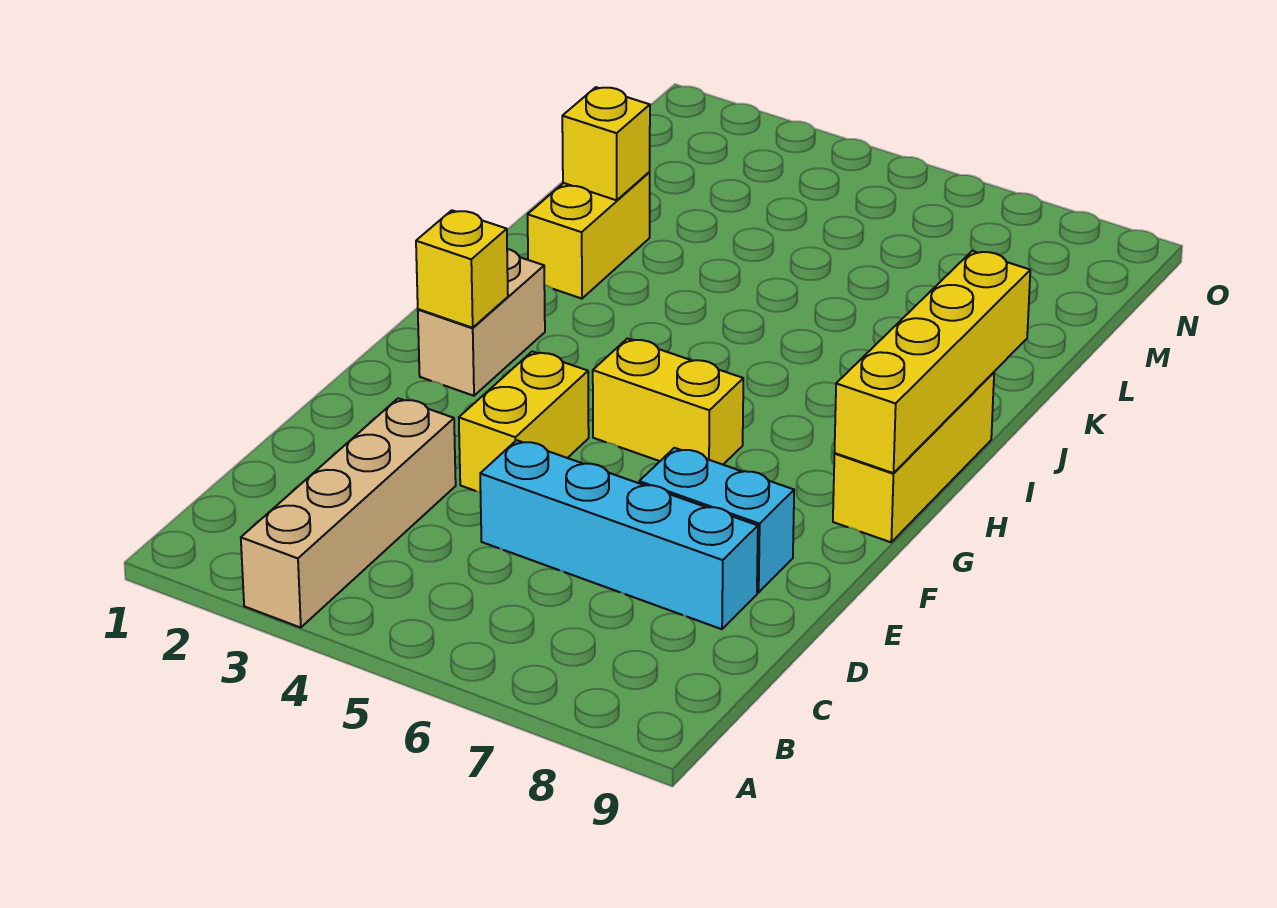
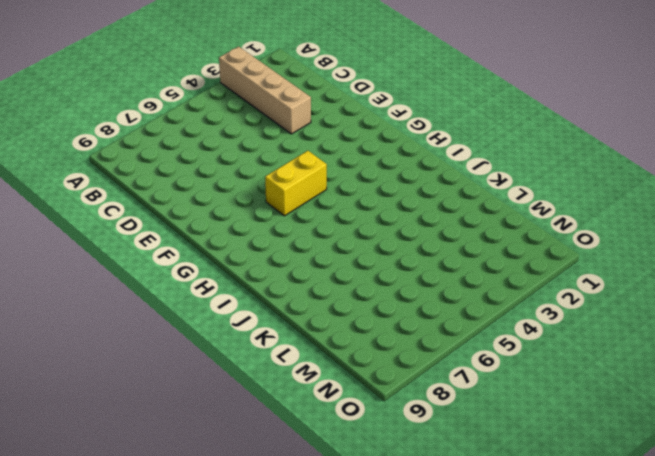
none -> cyan 1x4 brick [480,440,758,629]
none -> yellow 1x2 brick [459,351,589,492]

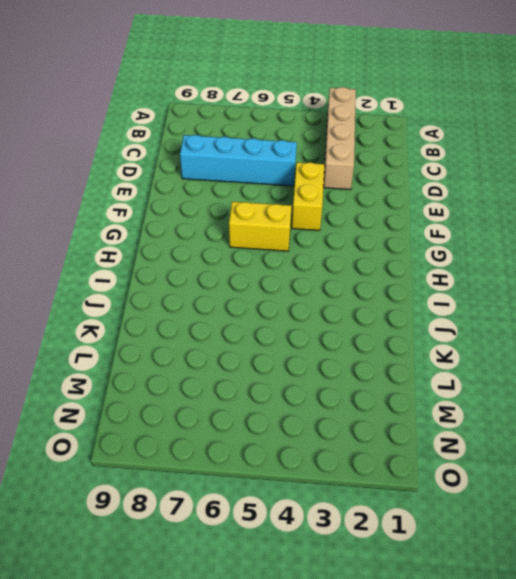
none -> cyan 1x2 brick [639,448,794,593]
none -> tan 1x2 brick [418,249,545,396]

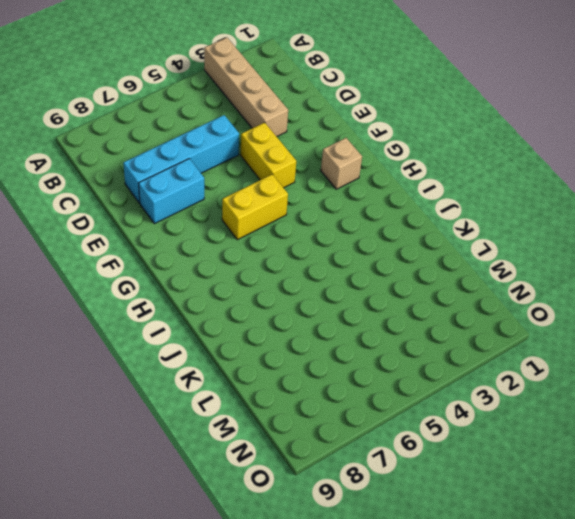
tan 1x1 brick [321,138,362,189] -> tan 1x2 brick [418,249,545,396]
none -> yellow 1x3 brick [833,372,994,542]
none -> yellow 1x2 brick [528,172,650,299]

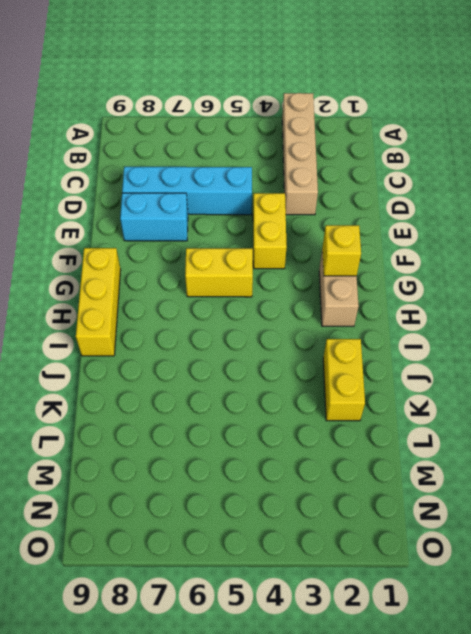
none -> yellow 1x4 brick [835,251,1030,473]
none -> yellow 1x1 brick [562,87,650,200]

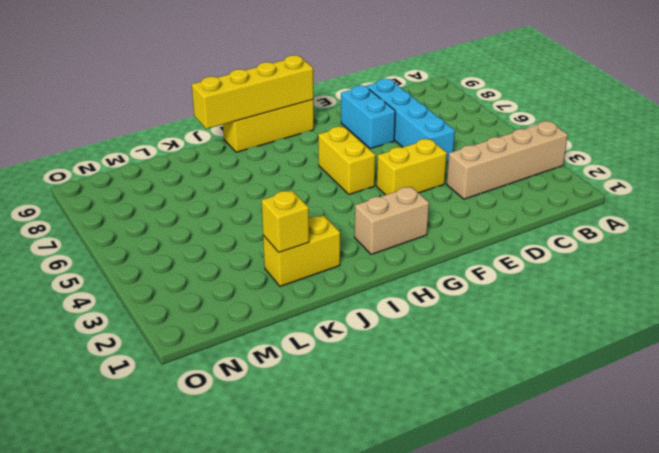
none -> yellow 1x1 brick [416,210,508,328]

